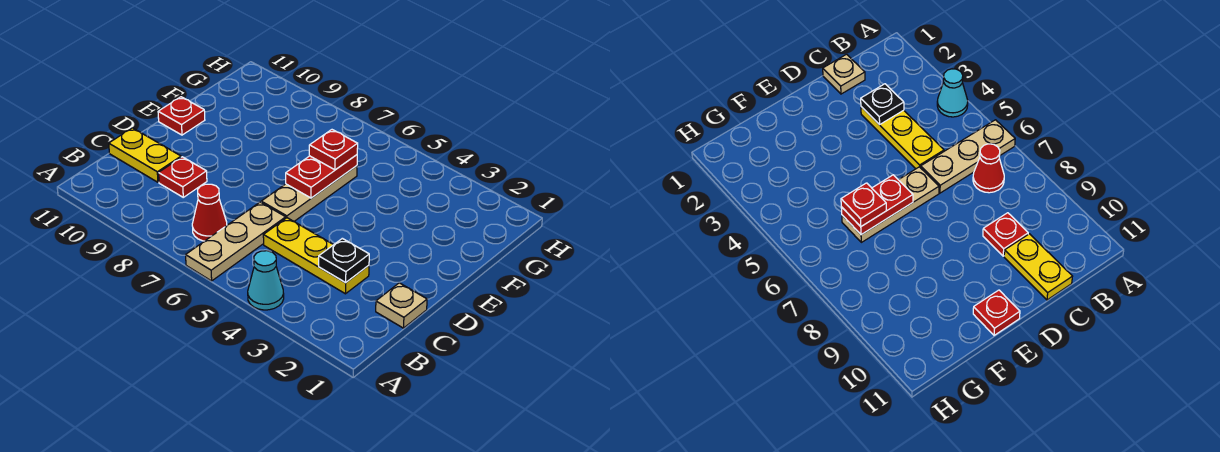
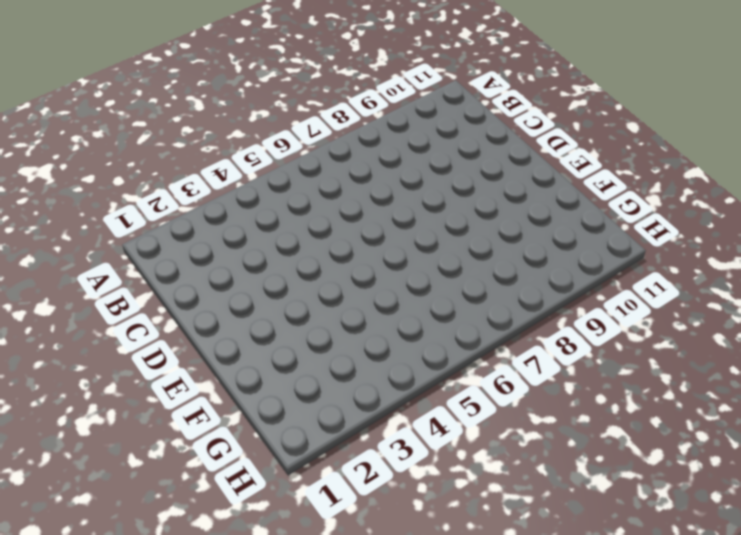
none -> cyan 1x1 cone [248,251,284,310]
none -> tan 1x3 plate [186,202,286,281]
none -> red 1x1 cone [192,184,227,241]

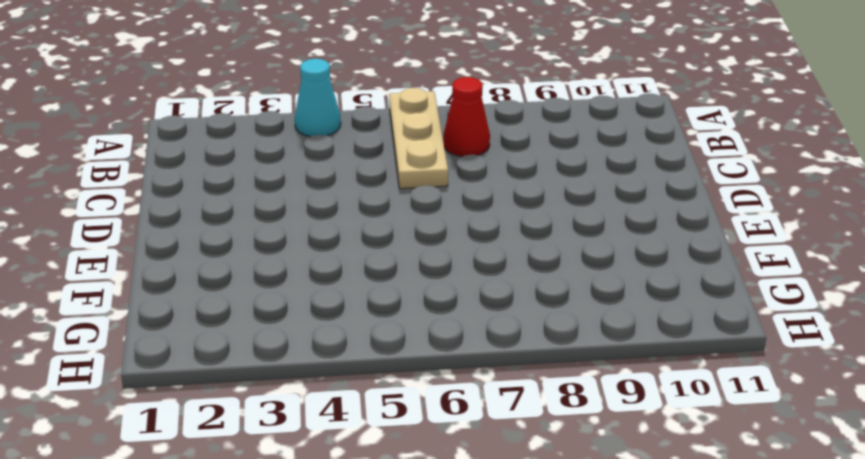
none -> tan 1x1 plate [376,283,427,328]
none -> yellow 1x3 plate [263,218,369,294]
none -> red 1x1 plate [159,157,207,197]

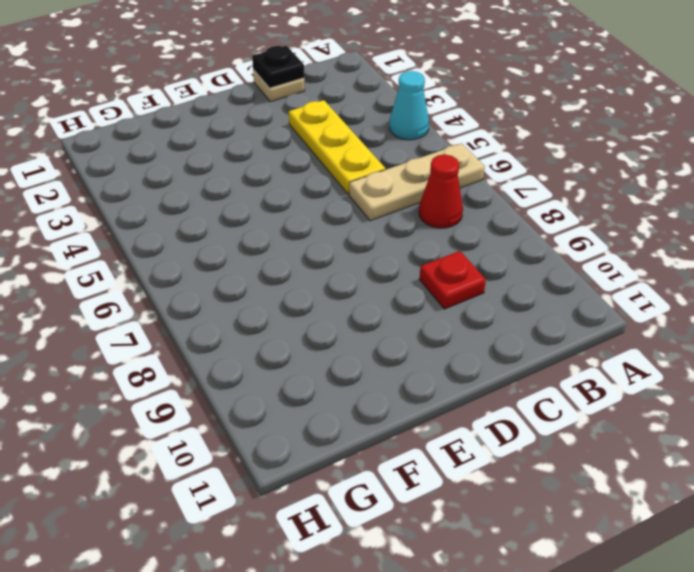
black 1x1 plate [252,46,304,88] -> black 1x1 plate moved to [319,238,369,283]
none -> yellow 1x2 plate [109,128,181,182]
none -> tan 1x3 plate [261,166,357,221]
none -> red 1x1 plate [158,97,205,135]

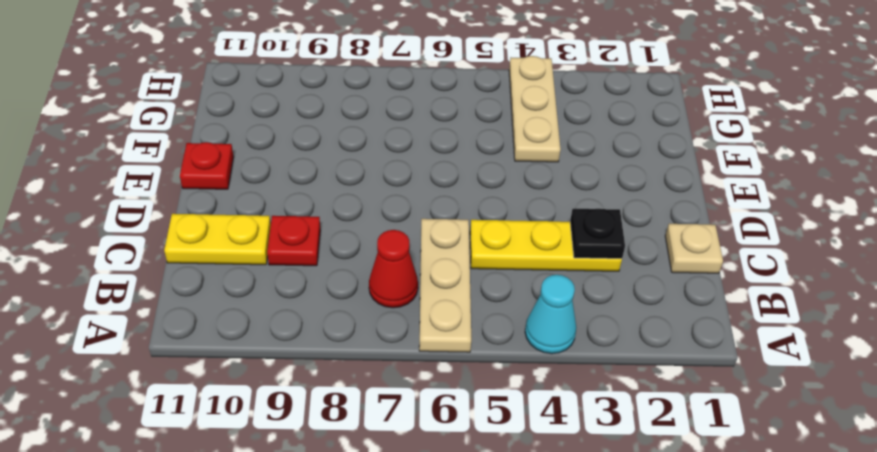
tan 1x3 plate [509,56,561,162] -> tan 1x3 plate moved to [261,166,357,221]
none -> red 1x2 plate [286,155,357,198]
none -> red 1x1 plate [309,130,358,170]

